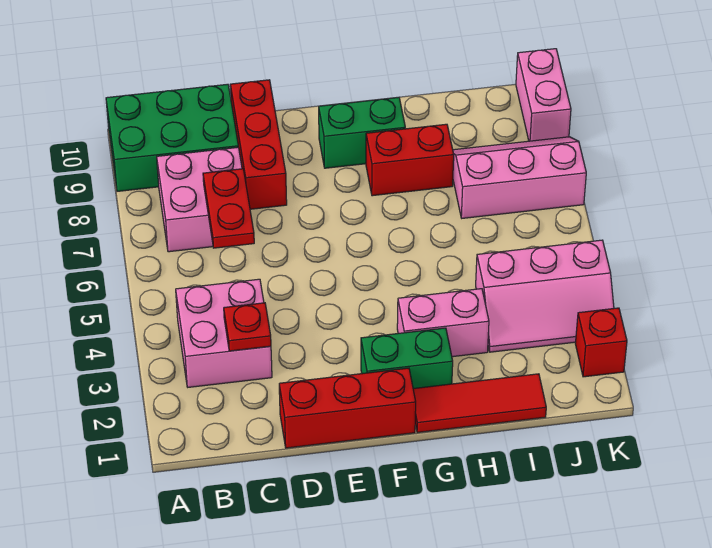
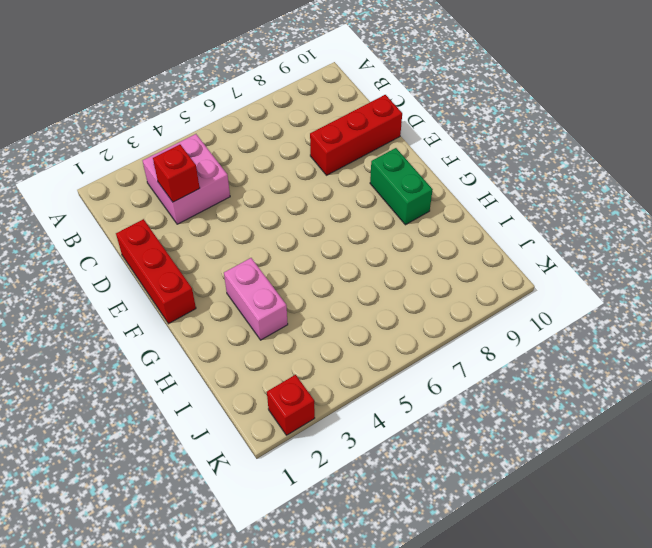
red 1x1 brick [153,145,200,202] -> red 1x1 plate [224,303,271,351]
none -> green 2x3 brick [106,84,238,191]
none -> pink 2x2 brick [157,147,242,252]
none -> green 1x2 brick [361,328,453,389]

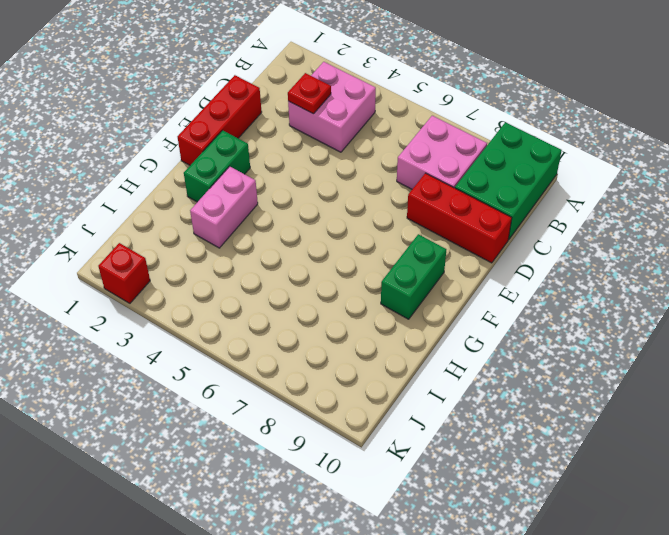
none -> red 1x3 tile [413,374,546,433]
none -> red 1x2 brick [366,124,454,196]
none -> pink 2x3 slope [476,240,614,352]

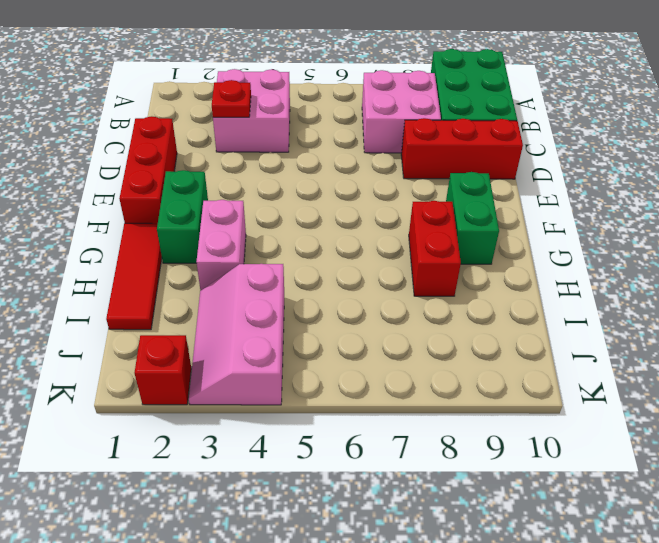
none -> pink 2x3 slope [453,137,586,218]
none -> pink 1x2 brick [516,49,571,141]
none -> red 1x2 plate [203,169,254,248]

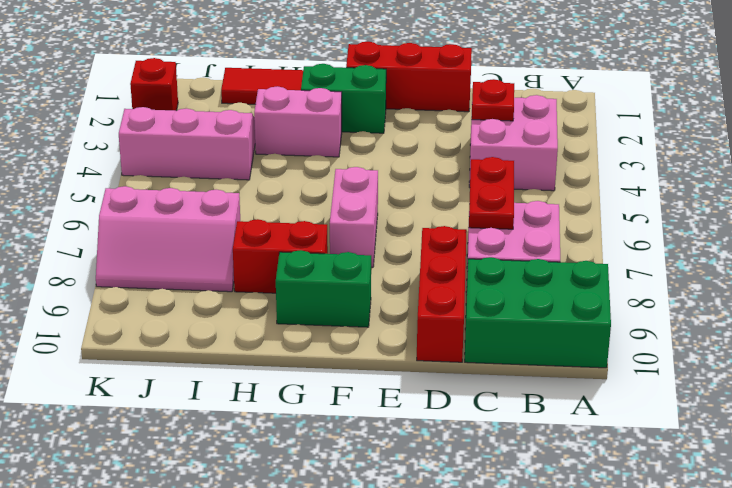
pink 1x2 brick [330,167,378,267] -> pink 1x2 brick moved to [516,49,571,141]

